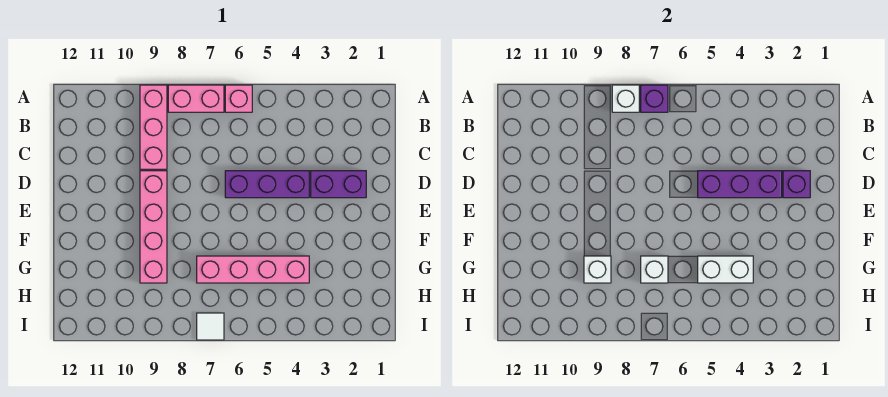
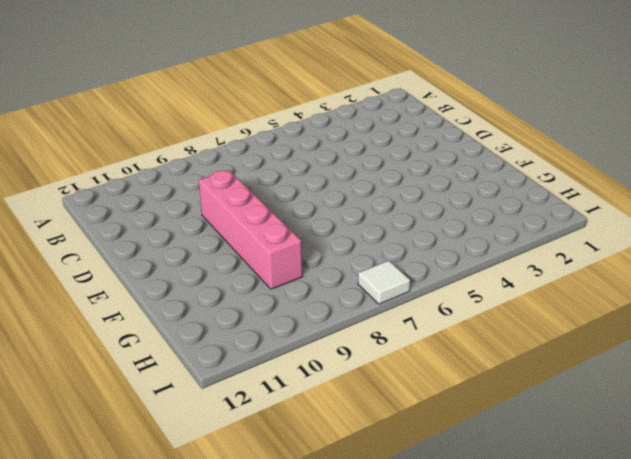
none -> pink 1x1 brick [225,85,252,112]
none -> pink 1x2 brick [168,85,224,112]
none -> pink 1x3 brick [140,85,167,169]

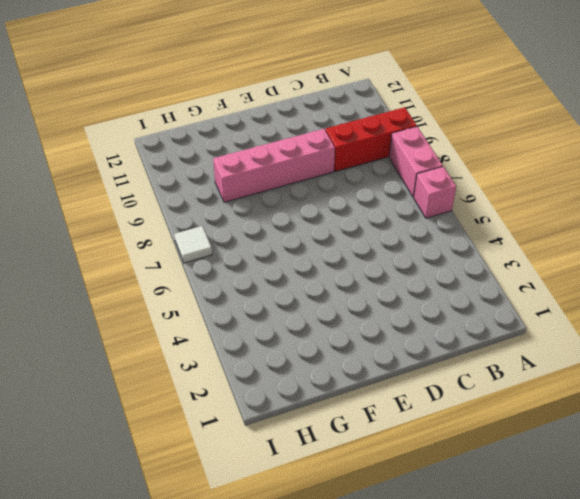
red 1x3 brick [326,107,417,172] -> pink 1x3 brick [140,85,167,169]
none -> purple 1x2 brick [311,171,366,198]
none -> purple 1x3 brick [225,171,309,198]
none -> pink 1x4 brick [197,256,309,283]

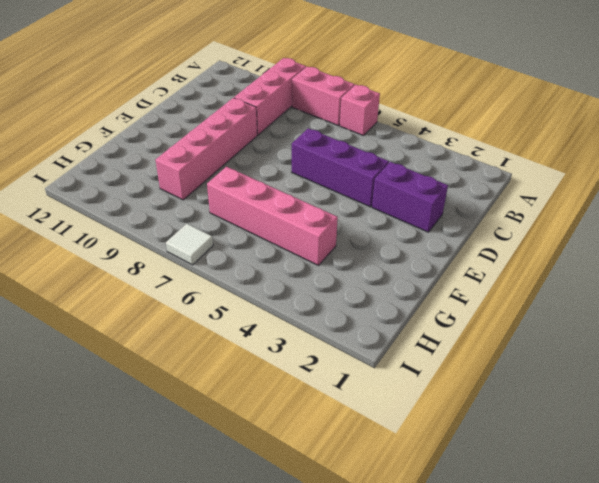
none -> purple 1x1 brick [641,85,668,112]
none -> white 1x1 brick [612,85,639,112]
none -> purple 1x1 brick [783,171,810,198]

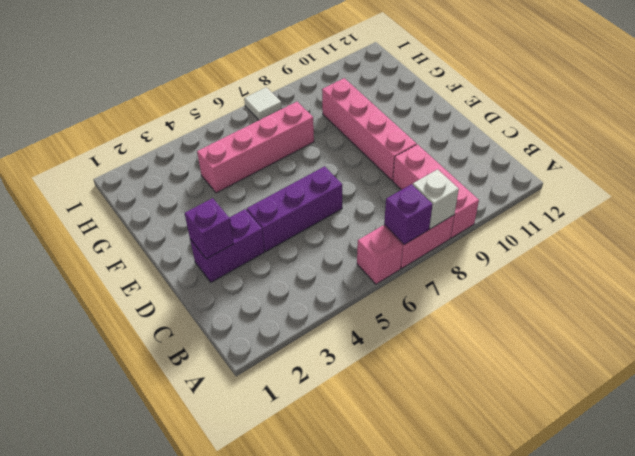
none -> purple 1x3 brick [698,171,782,198]
none -> white 1x2 brick [698,256,753,283]
none -> white 1x1 brick [641,256,668,283]

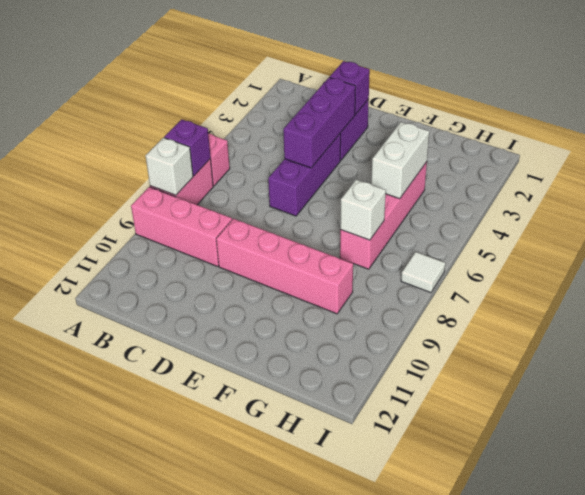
none -> white 1x1 brick [584,256,611,283]

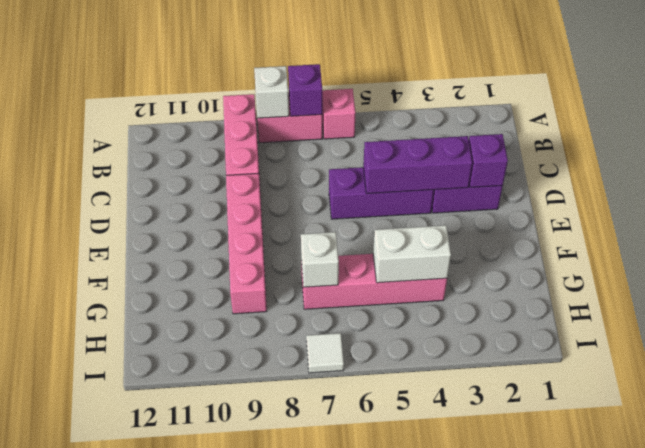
none -> white 1x1 brick [584,256,611,283]

